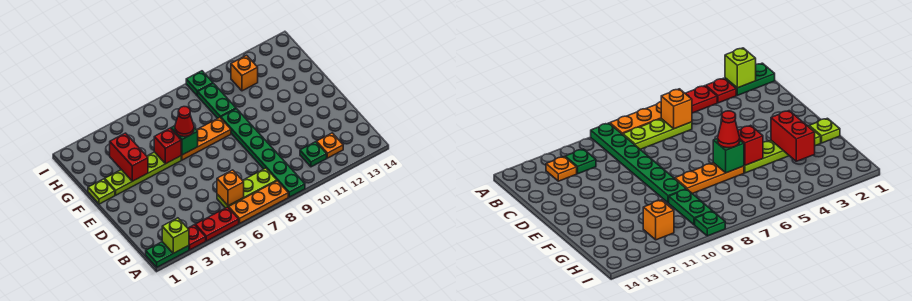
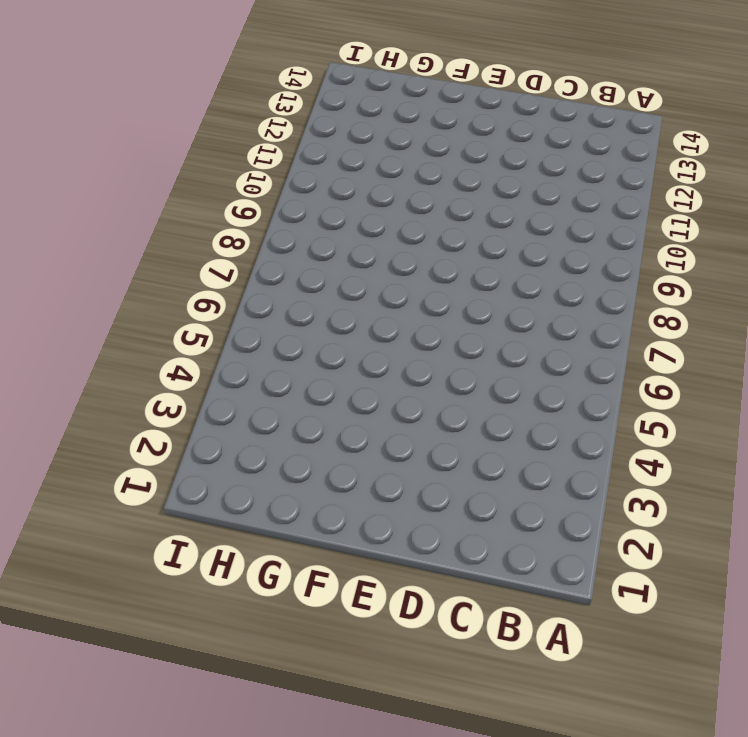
none -> green 1x2 plate [146,242,189,267]
none -> red 1x1 plate [188,225,206,250]
none -> red 1x2 plate [195,207,239,241]

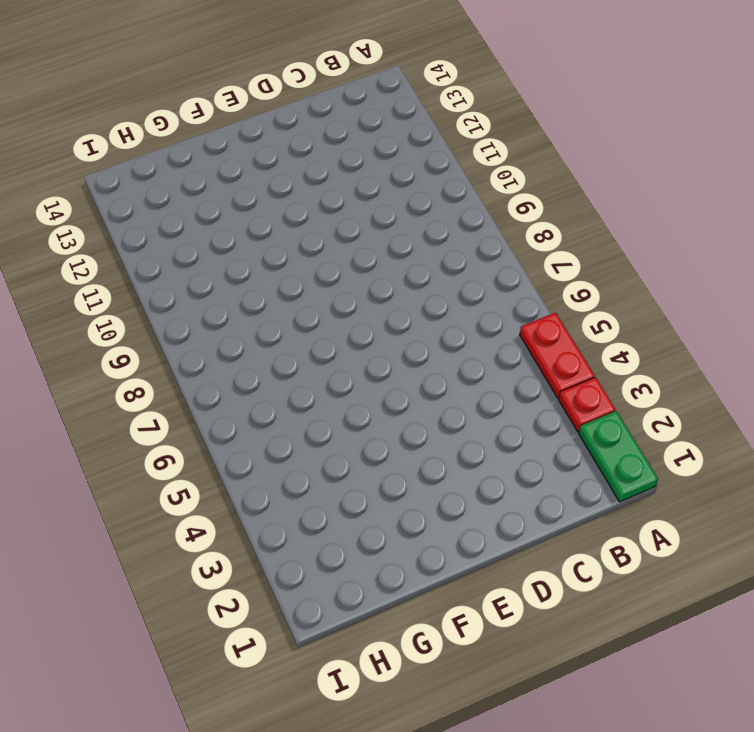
none -> orange 1x3 plate [229,181,288,223]
none -> green 1x6 plate [221,109,305,197]
none -> lime 1x3 plate [217,168,277,208]

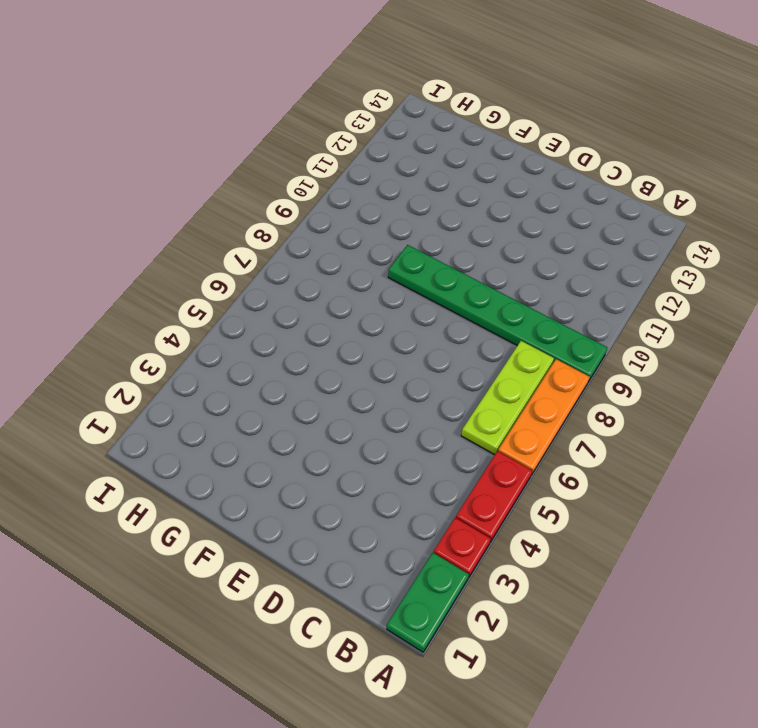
none -> green 1x1 plate [300,142,327,167]
none -> orange 1x1 plate [317,133,343,158]
none -> lime 1x1 plate [88,179,115,204]

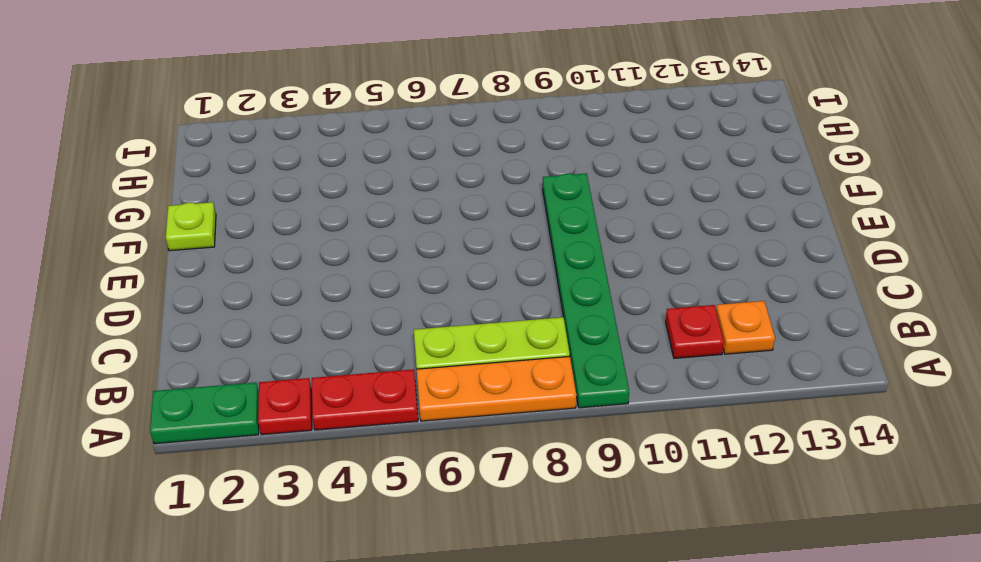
red 1x1 plate [666,305,724,358] -> green 1x1 plate [300,142,327,167]
none -> lime 1x4 plate [105,152,181,195]
none -> orange 1x3 plate [181,118,231,160]
none -> green 1x2 plate [198,83,236,118]

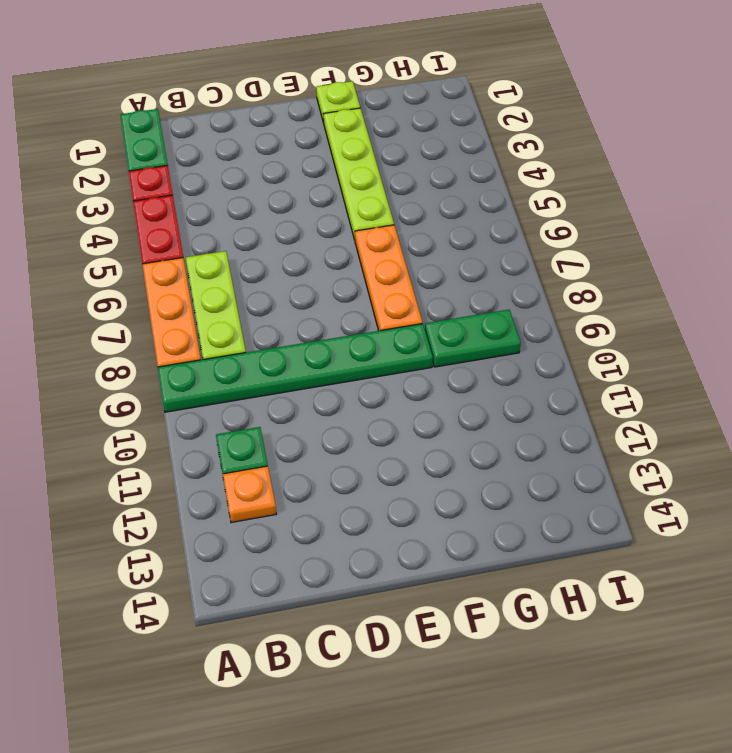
none -> orange 1x1 brick [231,55,258,91]
none -> green 1x1 plate [186,71,213,96]
none -> lime 1x1 brick [162,218,189,253]

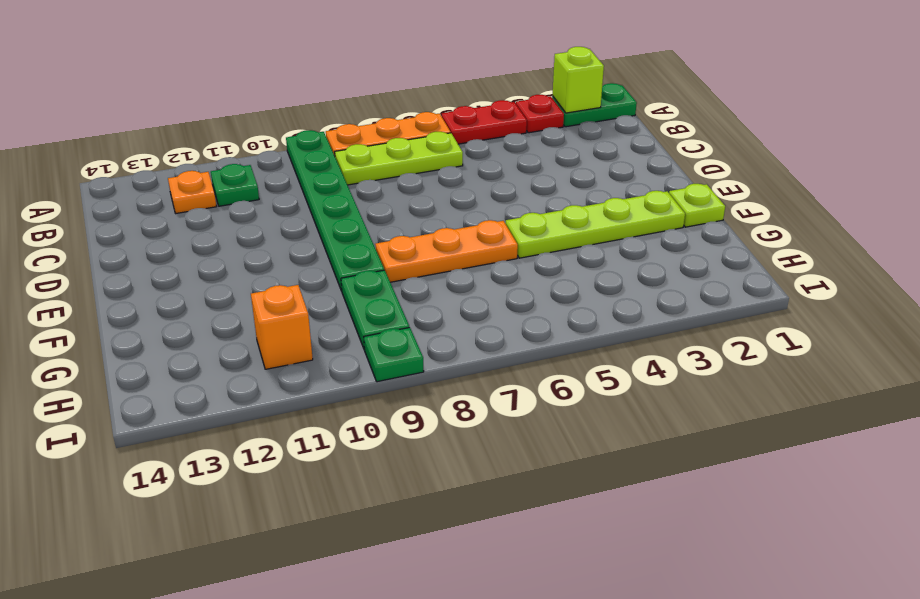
none -> orange 1x1 brick [217,170,244,206]
none -> red 1x2 brick [110,133,148,181]
none -> red 1x1 brick [154,128,181,164]

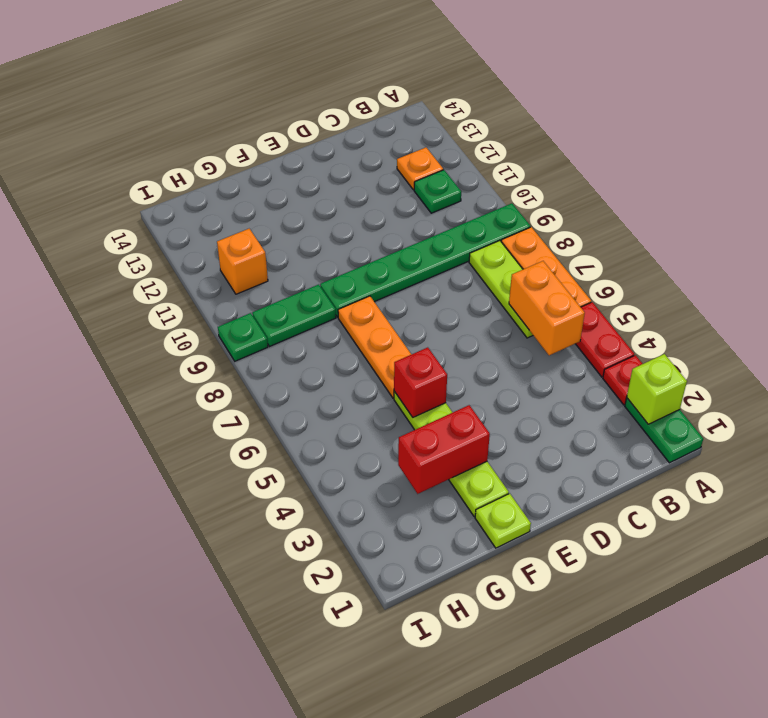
orange 1x2 brick [509,261,585,355] -> orange 1x1 brick [217,170,244,206]
none -> green 1x1 brick [171,126,198,155]
none -> red 1x1 cone [175,107,194,137]

